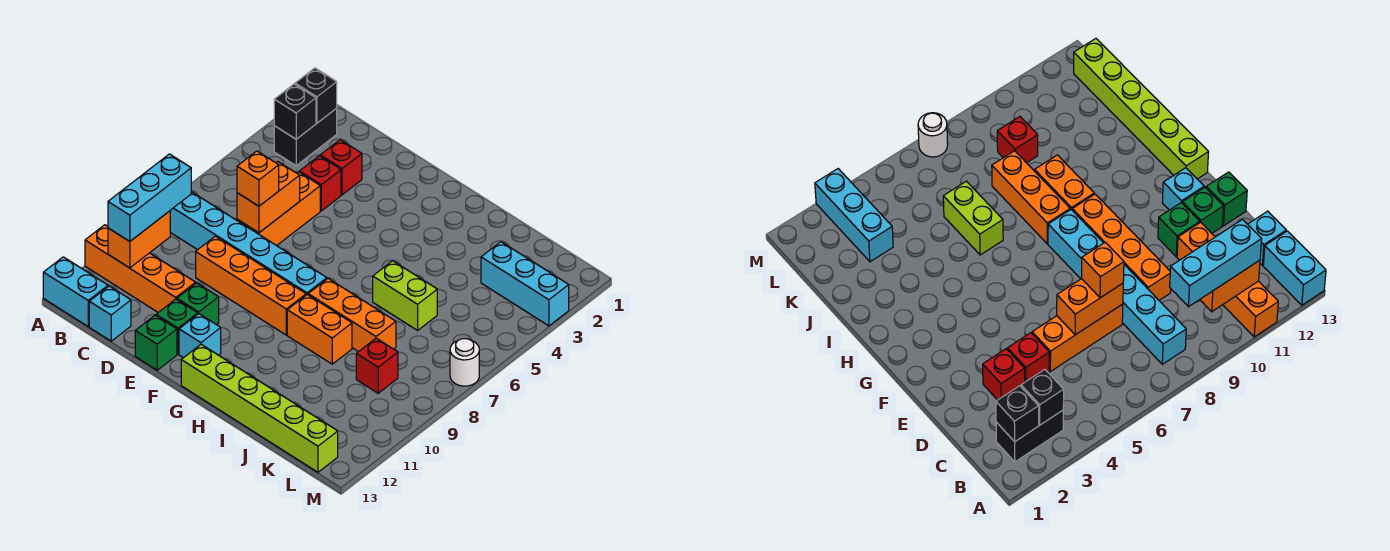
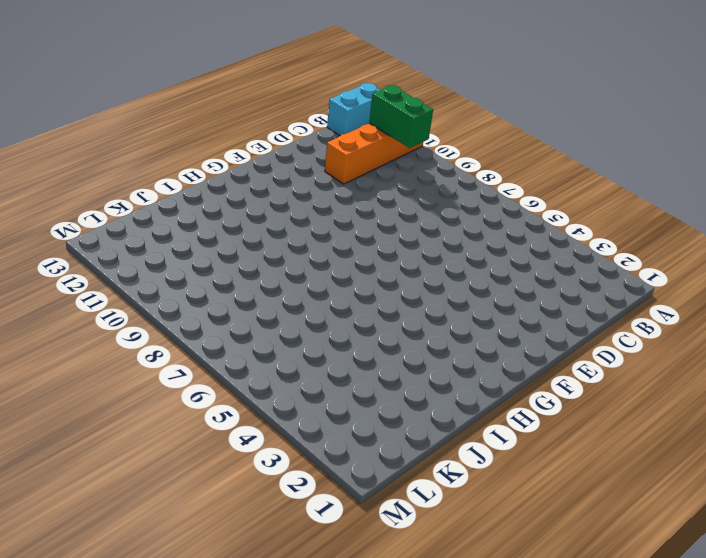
green 1x2 brick [369,85,433,148] -> orange 1x2 brick [108,211,170,268]
none -> black 1x2 brick [274,108,337,166]
none -> cyan 1x6 brick [170,192,327,295]
none -> cyan 1x1 brick [89,286,131,341]

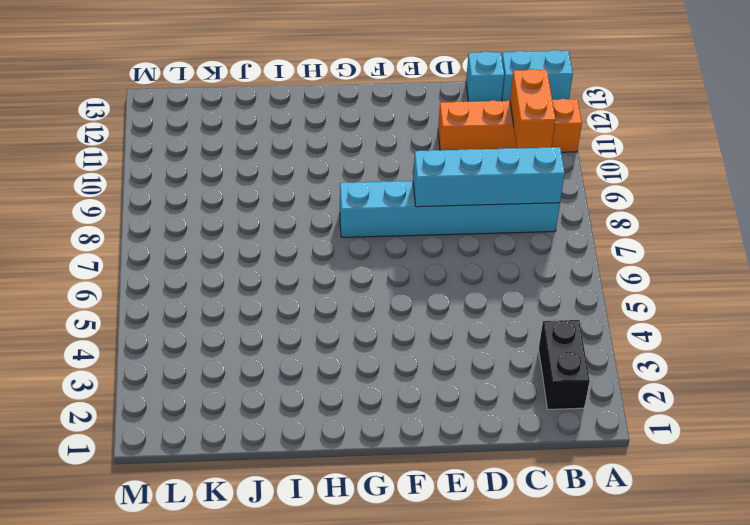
cyan 1x4 brick [413,147,565,207] -> none
none -> red 1x1 brick [320,140,362,195]
none -> red 1x1 brick [299,156,341,211]
none -> orange 1x3 brick [237,172,320,246]

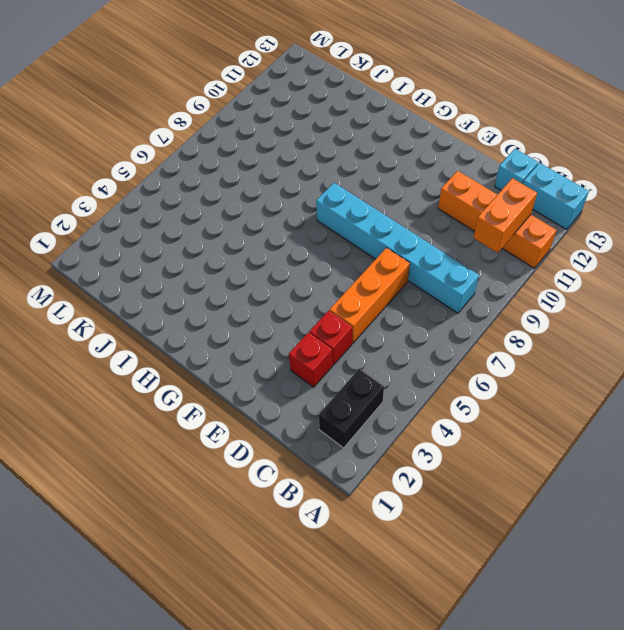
none -> orange 1x4 brick [196,236,306,335]
none -> green 1x1 brick [177,283,219,325]
none -> green 1x1 brick [156,299,198,354]

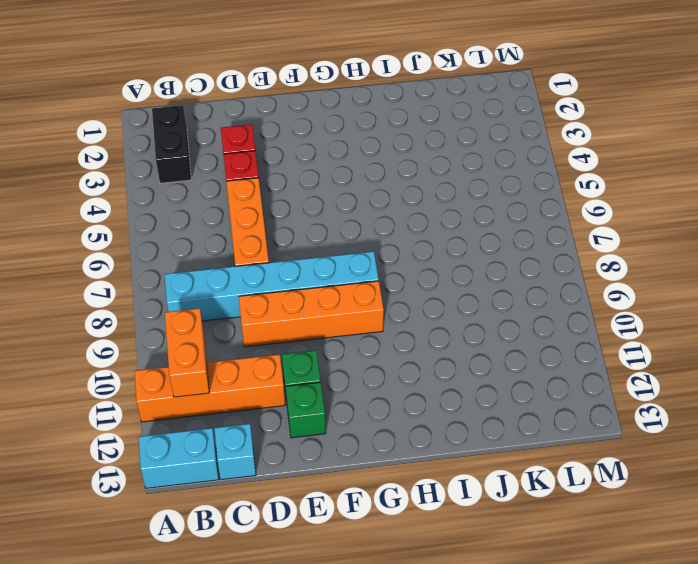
none -> green 1x1 brick [135,315,177,370]
none -> cyan 1x1 brick [179,314,221,358]
none -> lime 1x6 brick [181,344,338,472]

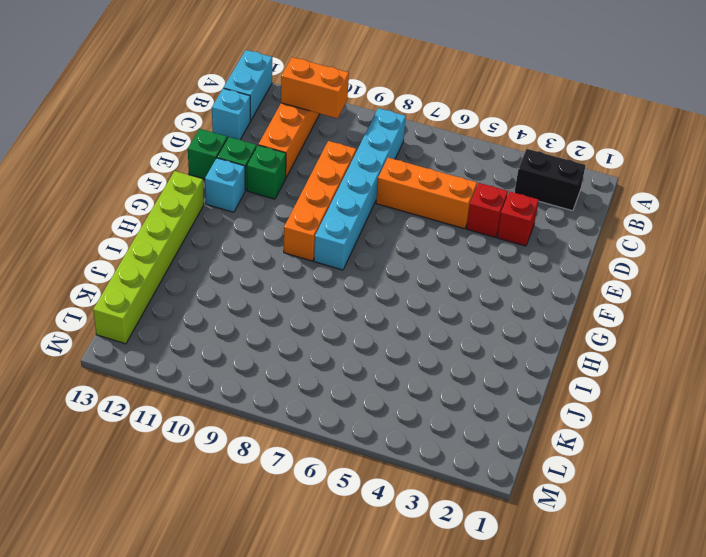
none -> orange 1x3 brick [308,279,396,352]
none -> orange 1x2 brick [287,295,352,364]
none -> lime 1x2 brick [373,261,437,330]

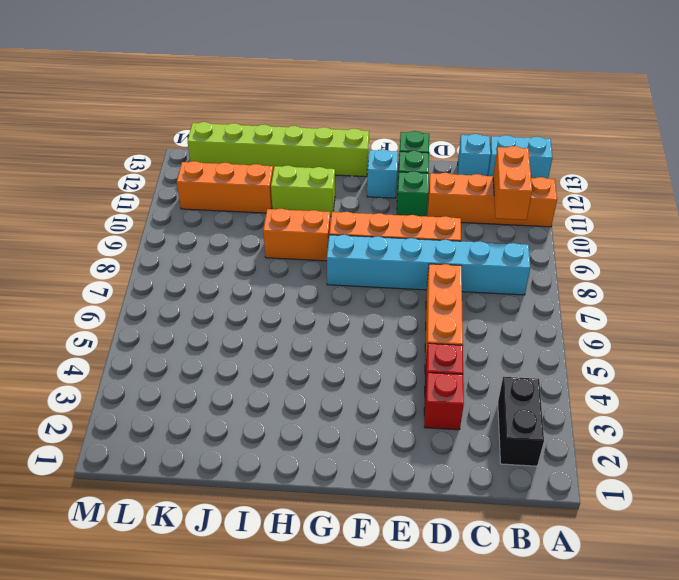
lime 1x2 brick [271,165,335,216] -> lime 1x2 brick moved to [373,261,437,330]
orange 1x3 brick [177,161,273,213] -> orange 1x3 brick moved to [308,279,396,352]
none -> cyan 1x3 brick [481,242,569,326]
none -> red 1x1 brick [356,338,398,393]
none -> white 1x1 round brick [450,339,479,386]

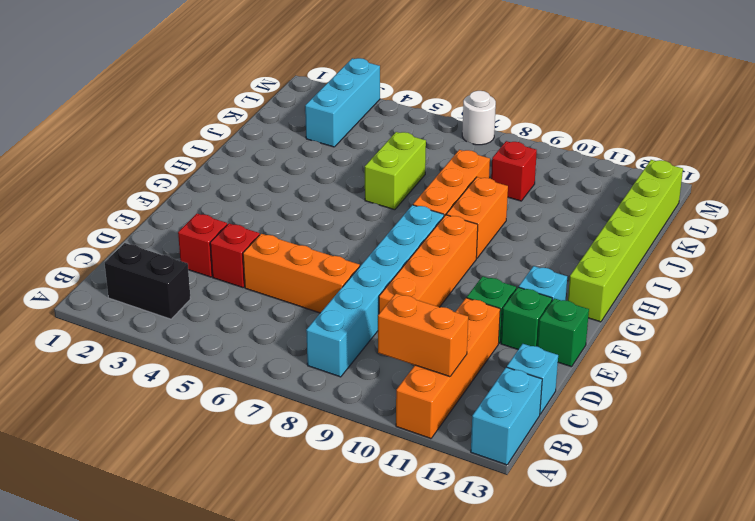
none -> black 1x1 brick [295,68,337,123]
none -> black 1x1 brick [274,84,316,139]
none -> orange 1x2 brick [237,161,300,233]

